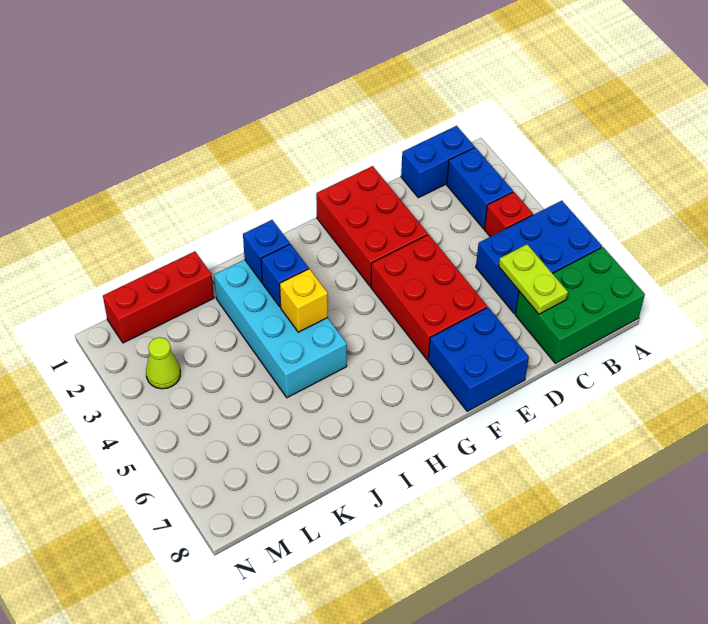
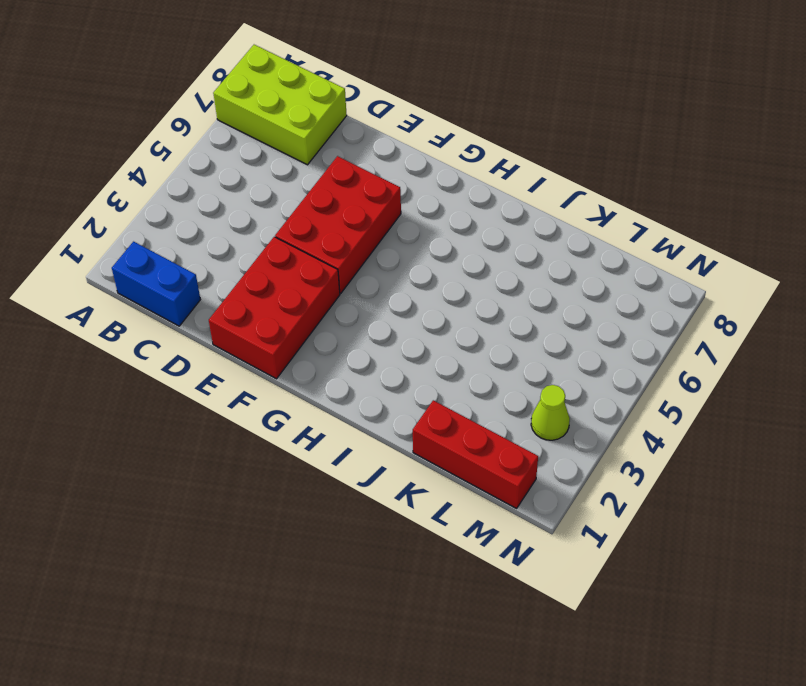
lime 2x3 brick [213,45,347,165] -> green 2x3 brick [515,247,645,363]
none -> blue 2x3 brick [476,201,602,314]
none -> blue 1x2 brick [447,147,513,229]
none -> red 1x1 brick [484,192,533,237]

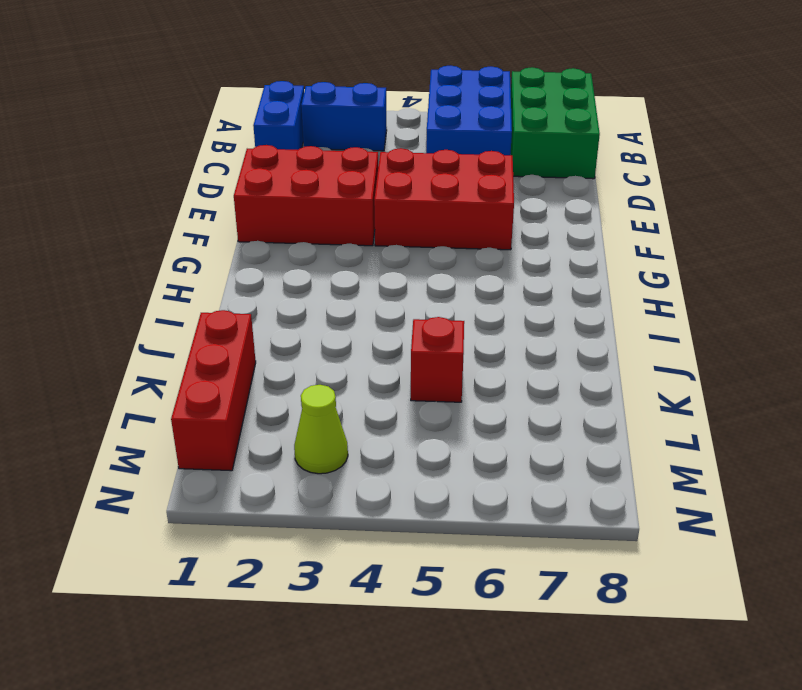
red 1x1 brick [411,317,464,402] -> red 1x1 brick moved to [484,192,533,237]
none -> blue 2x2 brick [428,307,529,411]
none -> cyan 2x4 brick [214,260,347,398]
none -> lime 1x2 plate [499,244,568,314]

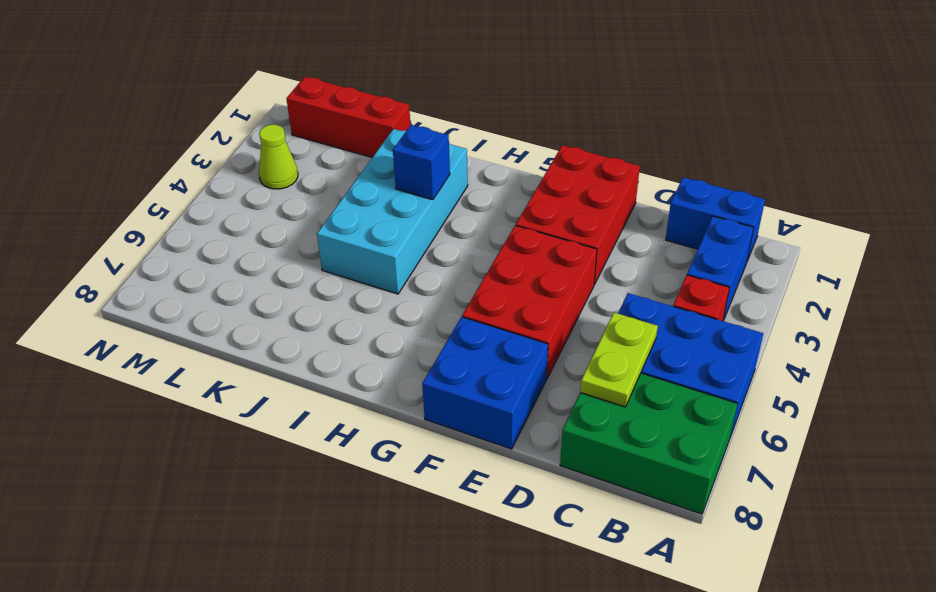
none -> blue 1x1 brick [243,220,290,282]
none -> yellow 1x1 brick [280,269,328,332]

